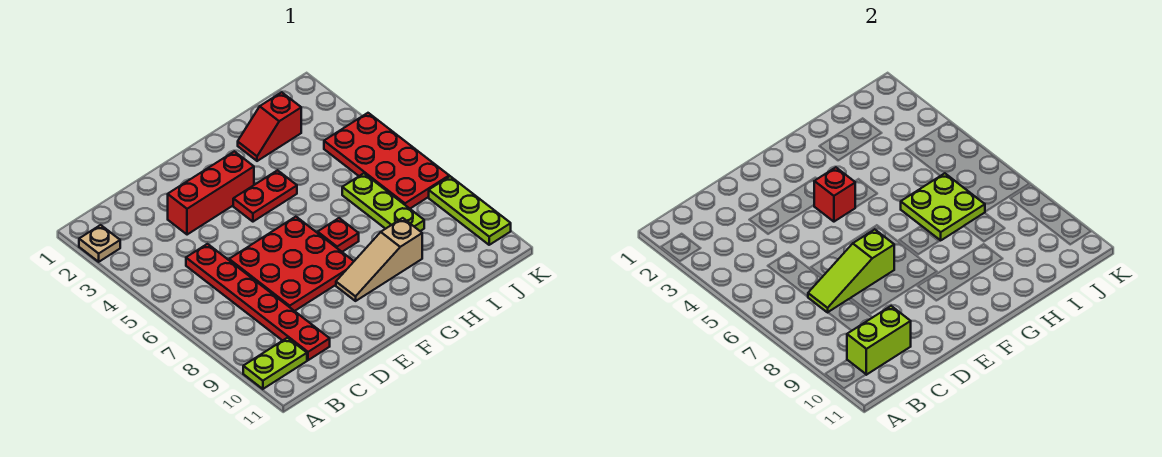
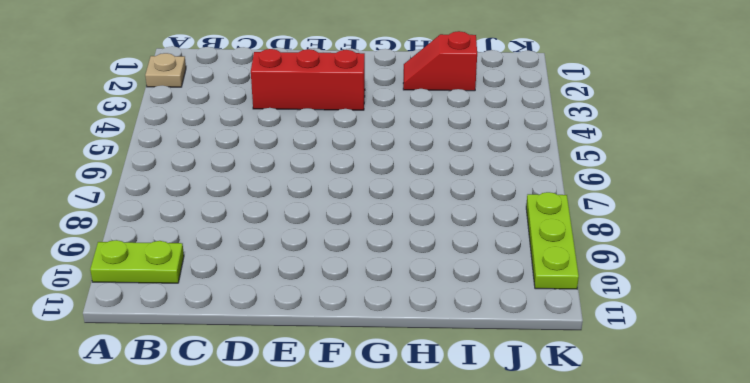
none -> red 1x6 plate [186,244,330,360]
none -> red 3x3 plate [229,217,354,311]
none -> red 1x2 plate [233,170,297,222]

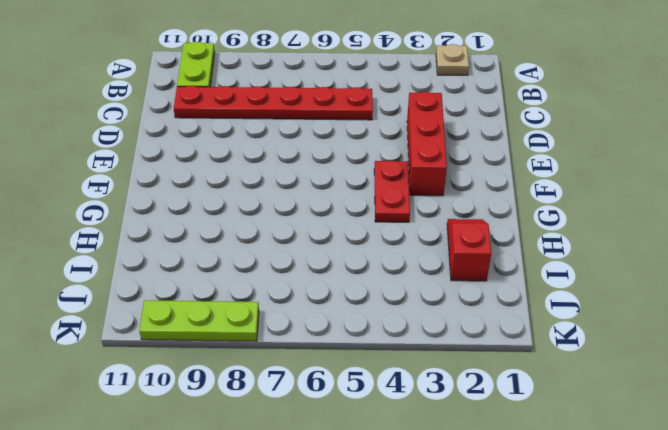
none -> red 3x3 plate [229,217,354,311]
none -> tan 1x3 slope [336,218,422,301]
none -> red 1x1 plate [318,218,359,252]

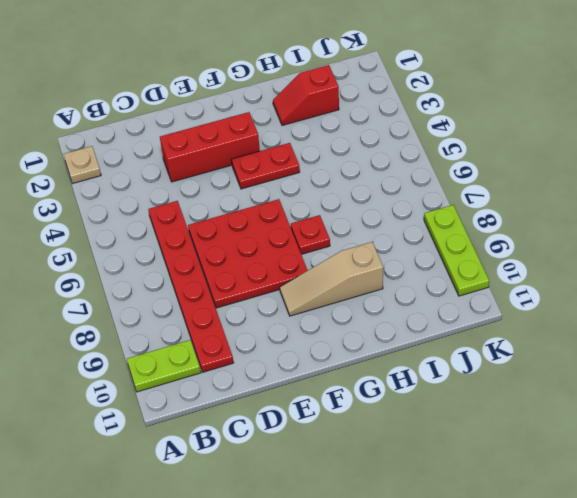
none -> lime 1x3 plate [342,173,424,231]
none -> red 2x4 plate [324,113,449,208]
none -> lime 1x2 brick [847,306,911,375]

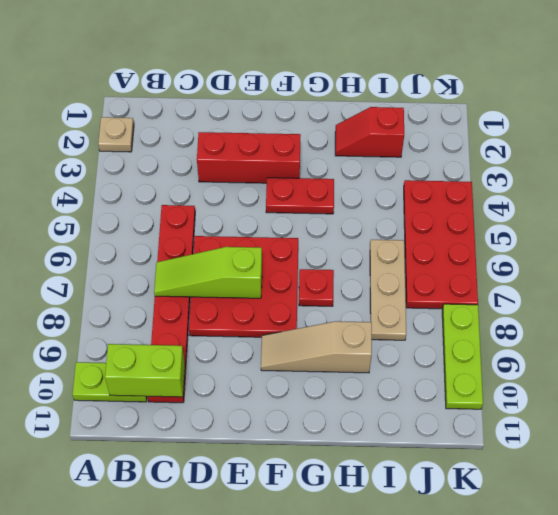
tan 1x3 plate [370,240,406,340] -> lime 1x3 plate [342,173,424,231]
none -> red 1x1 brick [814,167,855,222]
none -> lime 2x2 plate [901,173,985,240]

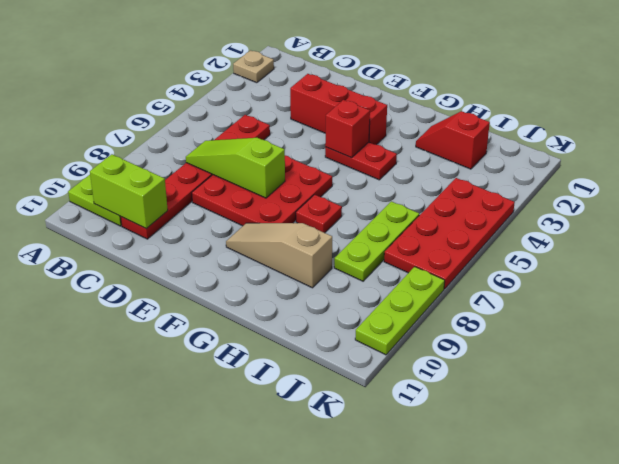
none -> lime 2x2 plate [901,173,985,240]

